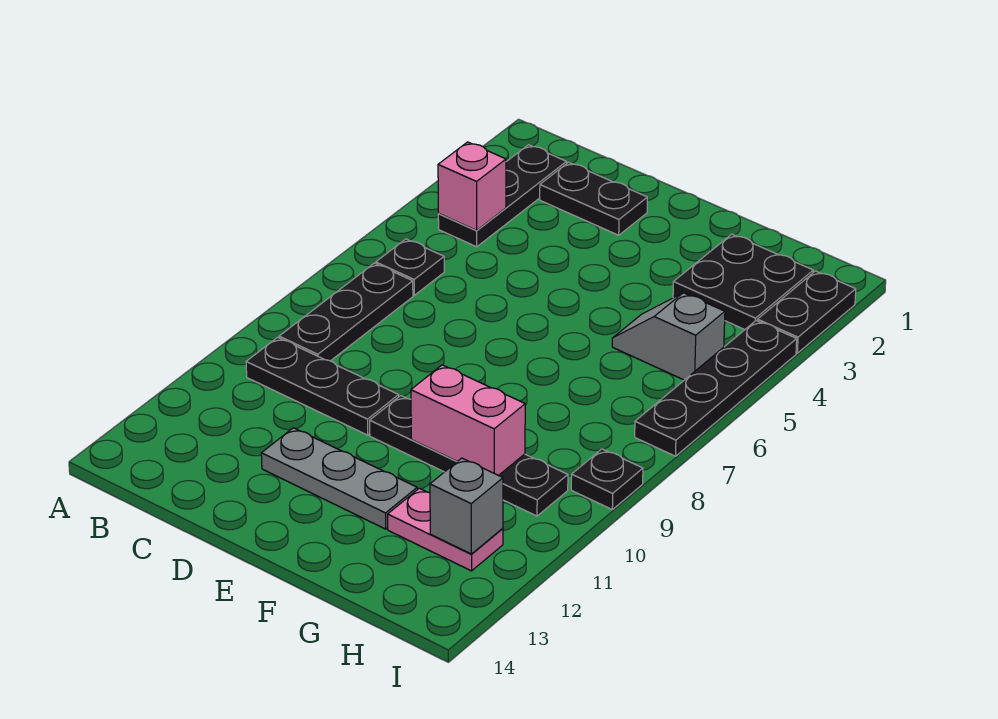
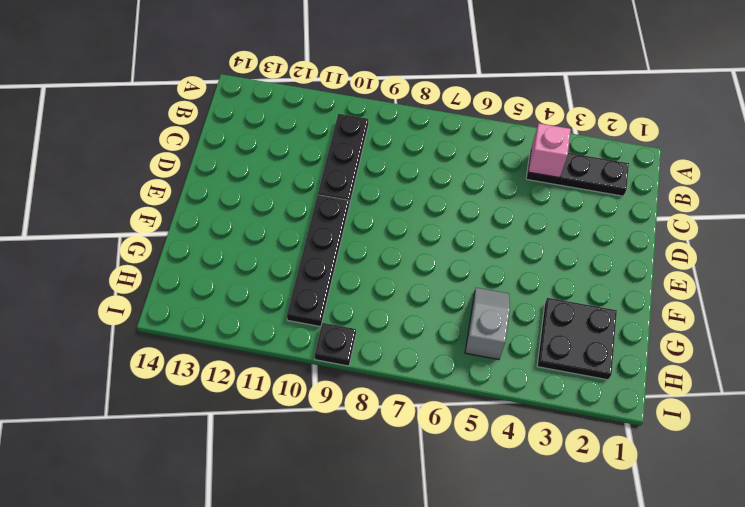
none -> black 1x1 plate [376,239,444,295]
none -> black 1x3 plate [279,263,413,361]
none -> black 1x2 plate [540,162,647,235]

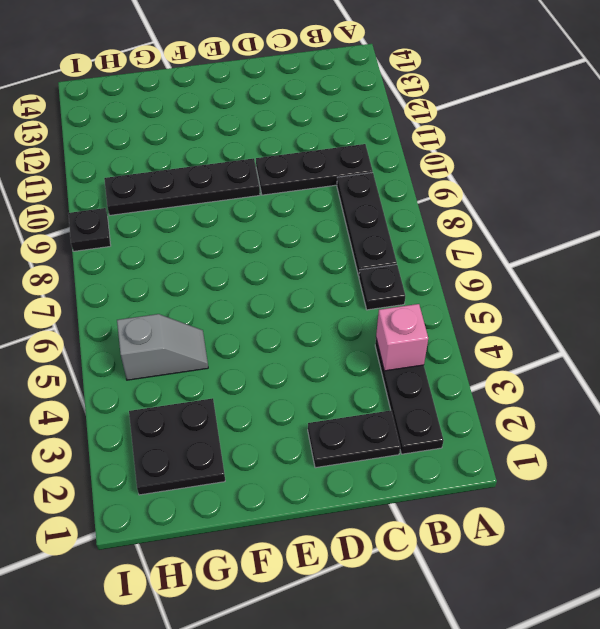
none -> grey 1x3 plate [261,428,417,529]
none -> pink 1x2 plate [388,488,503,571]
none -> black 1x2 plate [758,271,856,353]

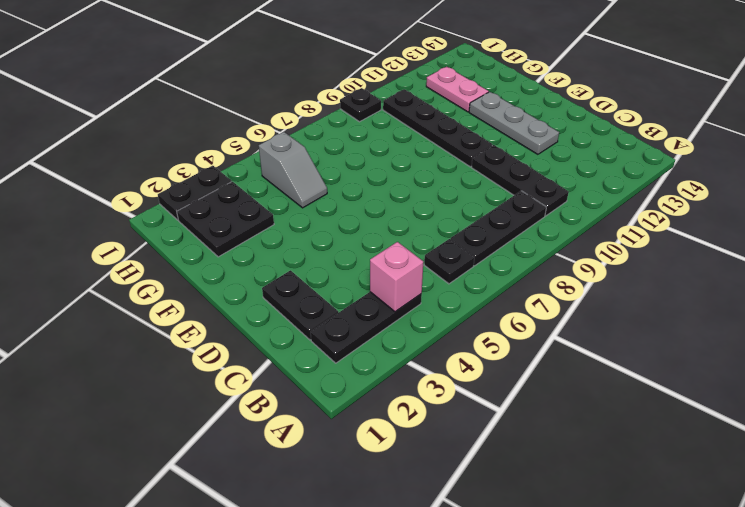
none -> black 1x4 plate [635,321,797,456]
none -> pink 1x2 brick [411,365,525,476]
none -> grey 1x1 brick [430,458,503,554]

